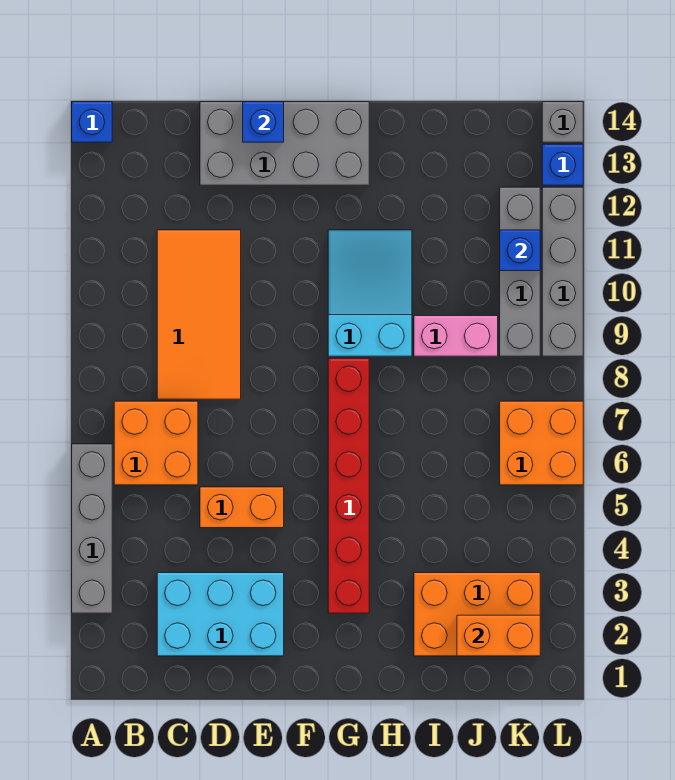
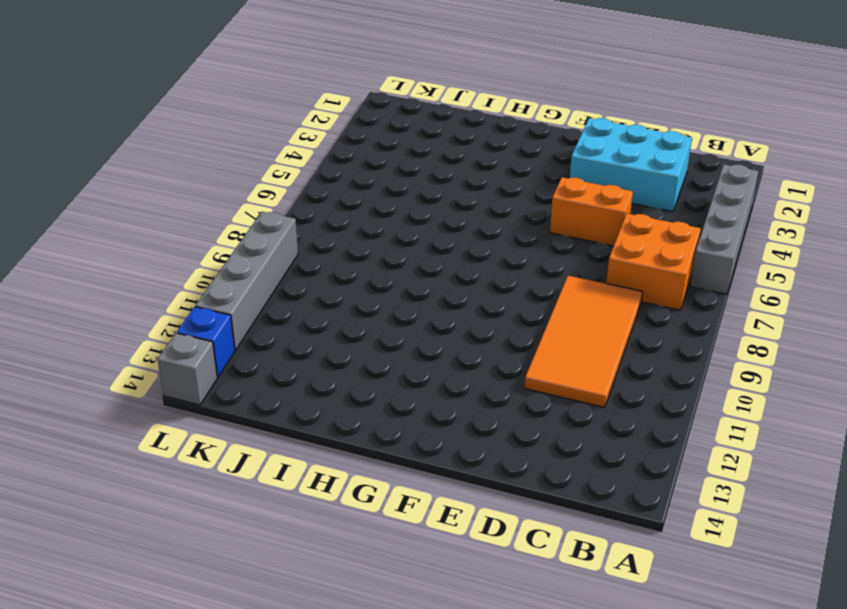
none -> blue 1x1 brick [72,102,112,142]
none -> grey 2x4 brick [200,102,369,185]
none -> red 1x6 brick [328,358,369,613]

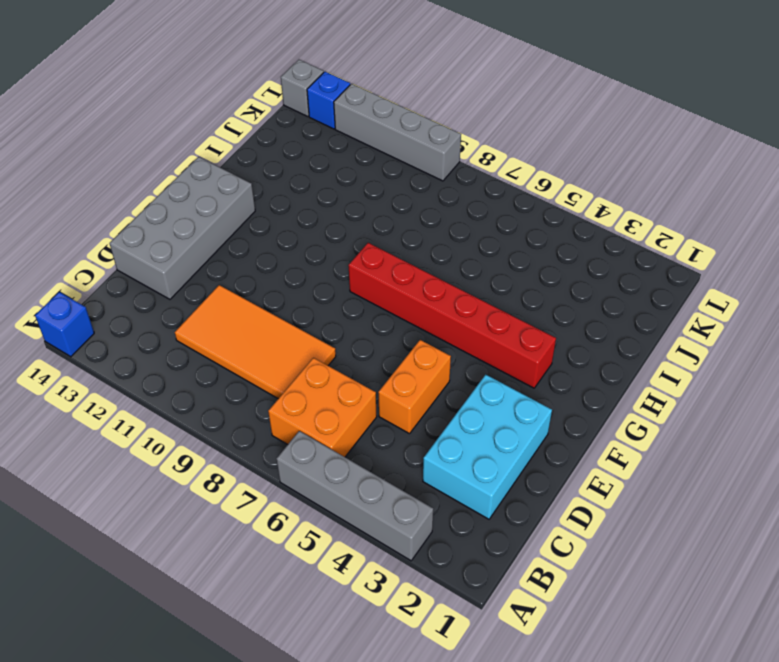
none -> cyan 2x3 slope [328,230,412,356]
none -> orange 2x3 brick [414,573,540,656]
none -> pink 1x2 brick [414,316,498,356]

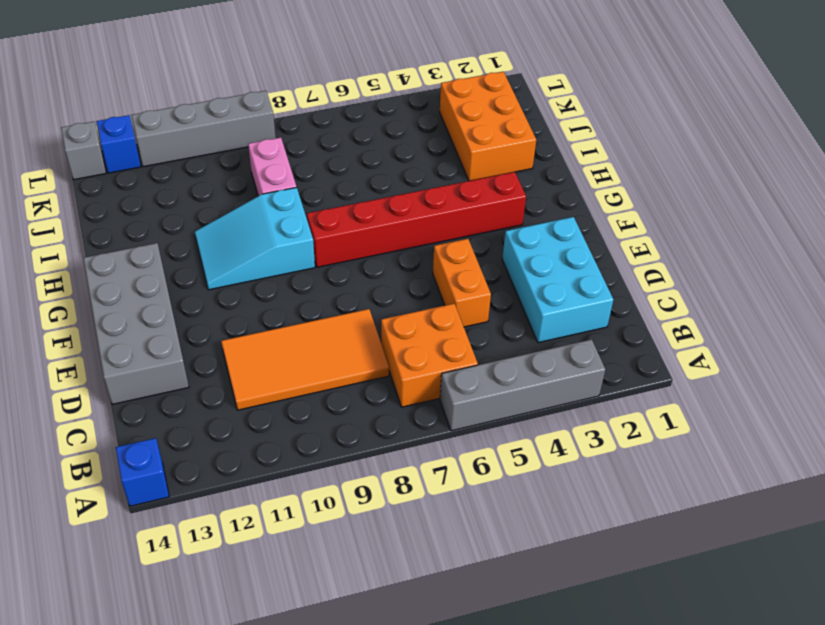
none -> orange 2x2 brick [500,401,583,485]
none -> grey 1x4 brick [500,187,540,356]
none -> blue 1x1 brick [243,102,284,142]

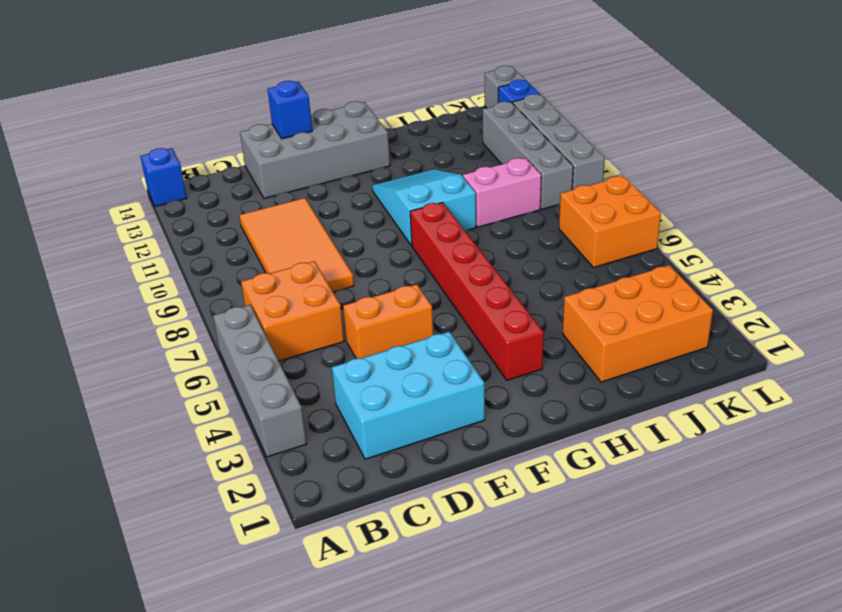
none -> orange 1x2 brick [457,615,540,656]
none -> blue 1x1 brick [500,230,540,271]

